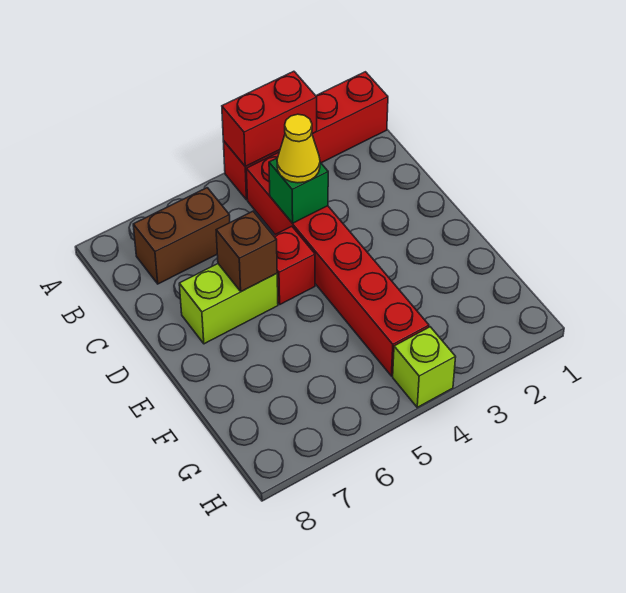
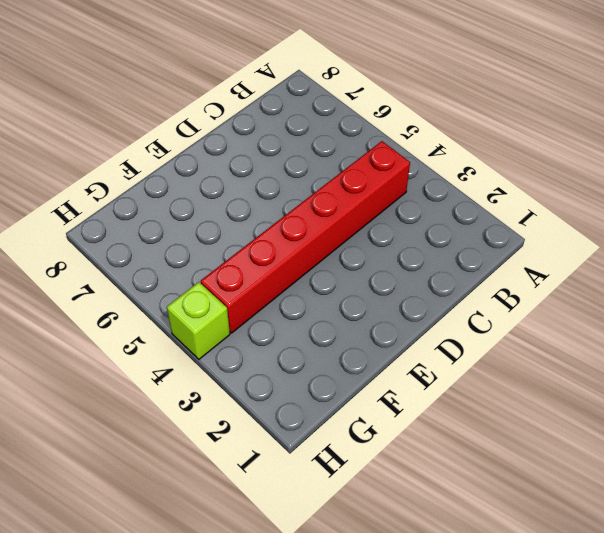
none -> red 1x4 brick [223,72,388,200]
none -> brown 1x2 brick [133,188,230,284]

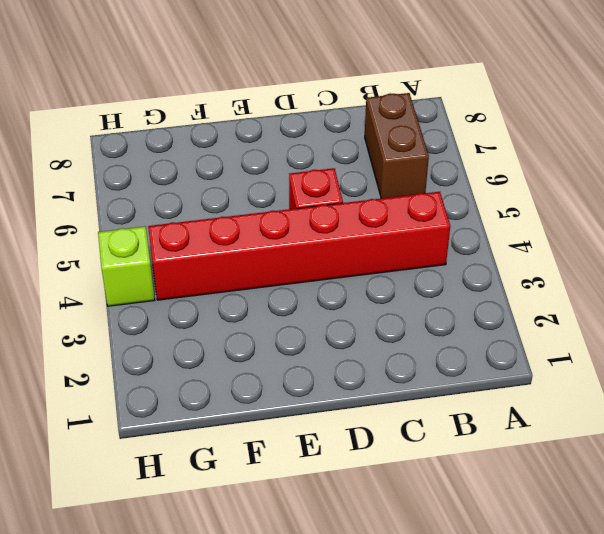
none -> red 1x4 brick [223,72,388,200]
none -> lime 1x2 brick [179,264,278,344]

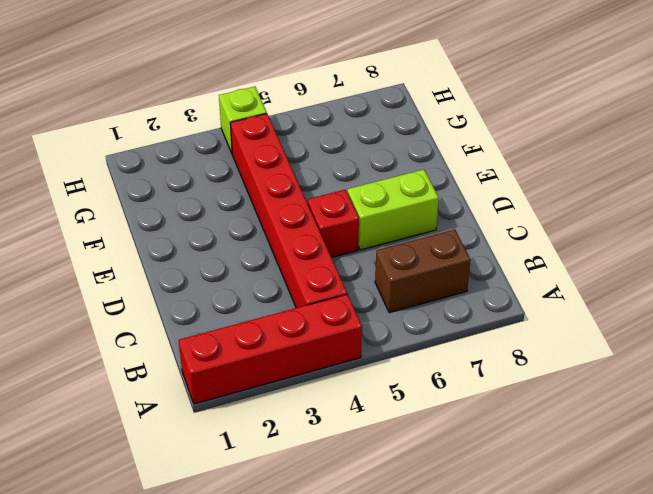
none -> red 1x2 brick [222,71,317,166]
none -> green 1x1 brick [269,158,328,223]

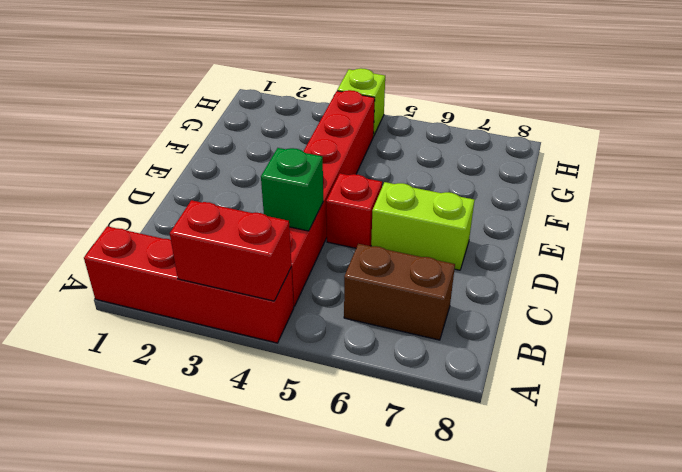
none -> brown 1x1 brick [216,211,277,292]
none -> yellow 1x1 cone [277,114,320,183]

